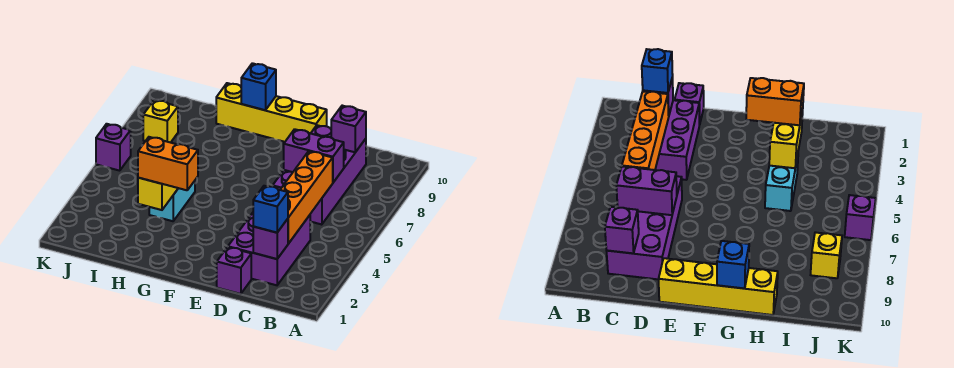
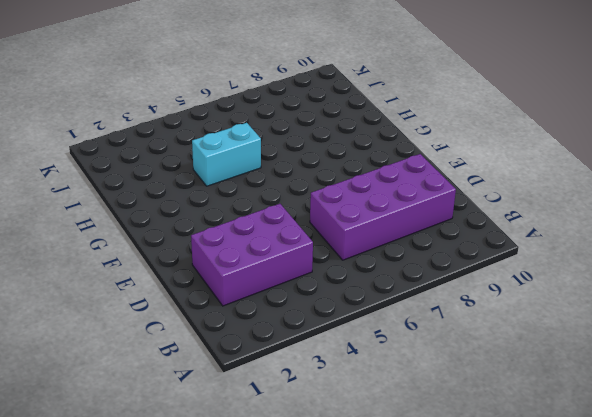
none -> purple 1x1 brick [217,247,251,294]
none -> yellow 1x4 brick [216,83,327,142]
none -> yellow 1x1 brick [143,100,178,143]

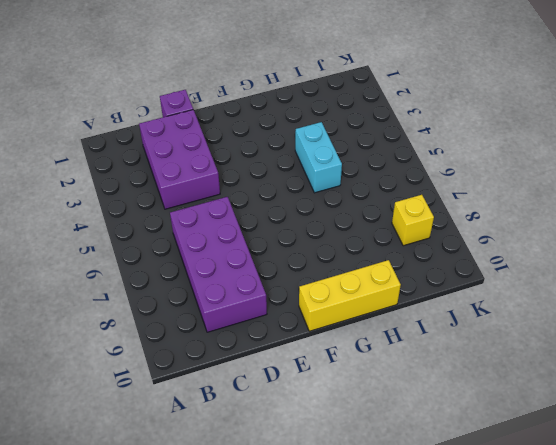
yellow 1x3 brick [299,260,401,331] -> yellow 1x4 brick [216,83,327,142]
none -> purple 1x1 brick [96,124,131,171]
none -> purple 1x1 brick [253,219,288,259]
none -> orange 1x4 brick [280,151,333,244]

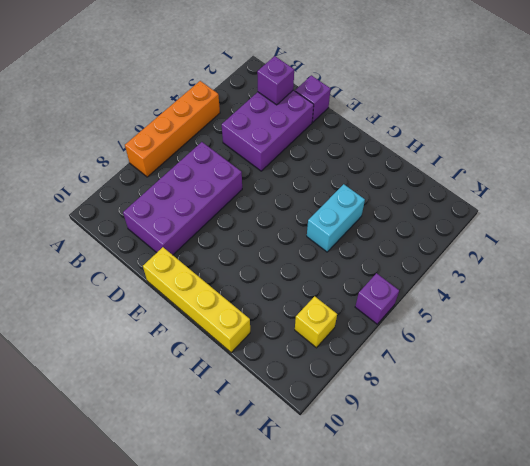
orange 1x4 brick [125,81,220,177] -> orange 1x4 brick moved to [280,151,333,244]
none -> purple 1x2 brick [284,129,344,182]
none -> purple 1x1 brick [331,106,366,152]
none -> blue 1x1 brick [241,63,276,110]

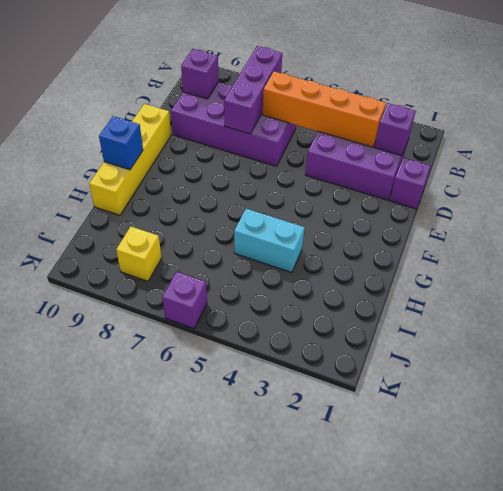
purple 1x3 brick [224,46,282,134] -> purple 1x2 brick [284,129,344,182]
none -> yellow 1x2 brick [138,178,178,210]
none -> blue 1x1 brick [253,186,288,233]
none -> orange 1x2 brick [138,137,198,190]

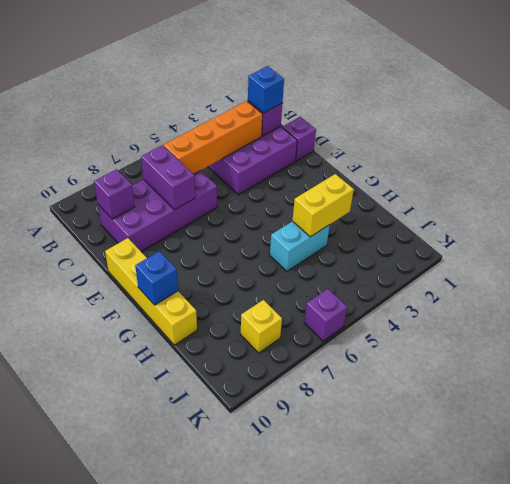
none -> orange 1x2 brick [138,137,198,190]

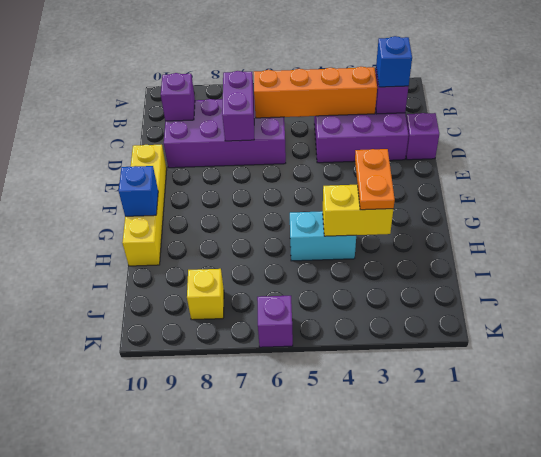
orange 1x2 plate [355,149,395,210] -> orange 1x2 brick [138,137,198,190]

